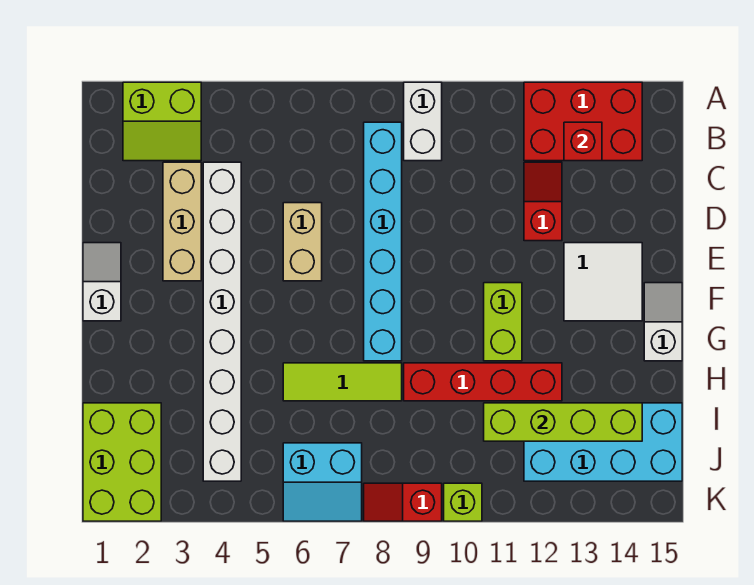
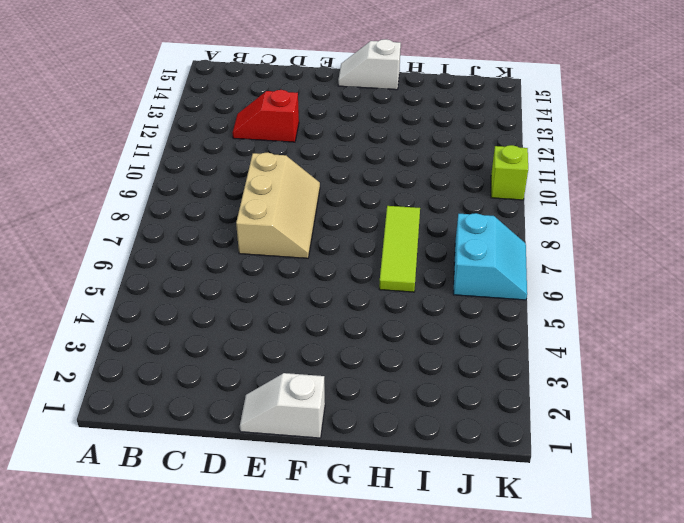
tan 2x3 slope [236,153,320,258] -> cyan 1x6 brick [364,122,402,361]
none -> lime 2x2 slope [123,82,201,161]
none -> white 1x2 brick [404,82,442,161]
none -> red 2x3 brick [524,82,642,161]

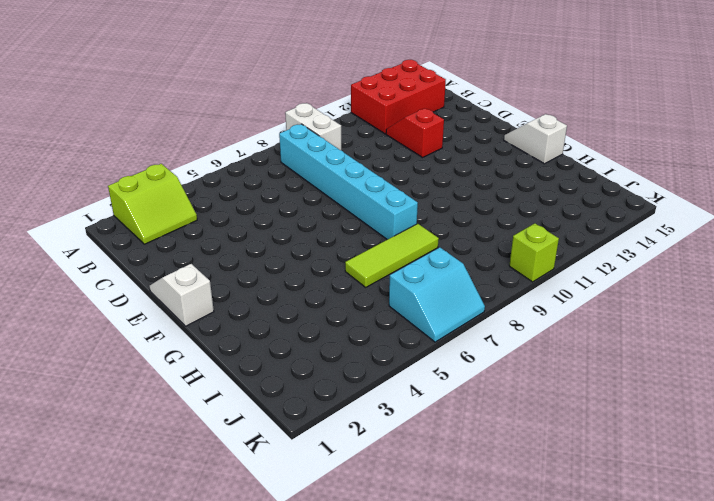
none -> tan 1x3 brick [163,162,201,281]
none -> white 1x8 brick [203,162,241,481]
none -> tan 1x2 brick [283,203,322,281]

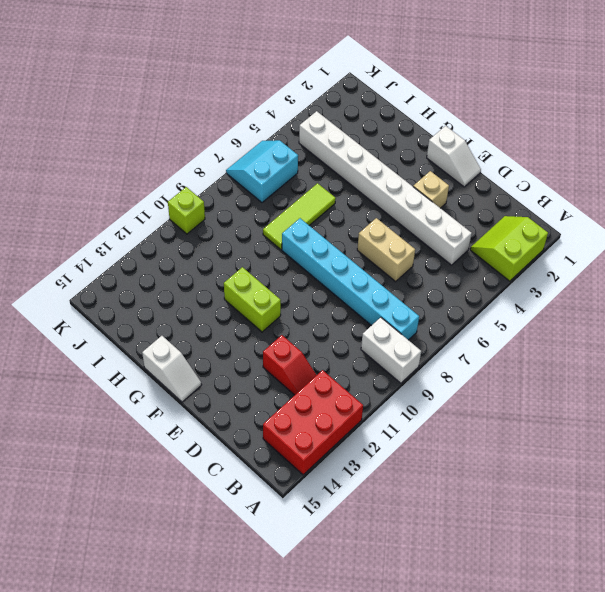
tan 1x1 brick [413,171,449,208] -> tan 1x3 brick [163,162,201,281]
none -> white 2x2 tile [564,243,642,321]
none -> red 1x4 brick [404,363,562,401]
none -> lime 2x3 brick [83,403,161,521]

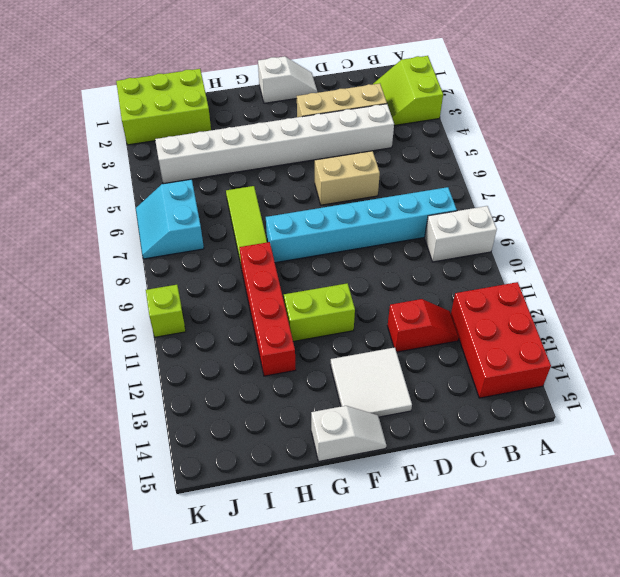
none -> cyan 2x4 brick [524,403,682,481]
none -> red 1x2 slope [364,483,442,521]
none -> red 1x1 brick [564,122,602,161]

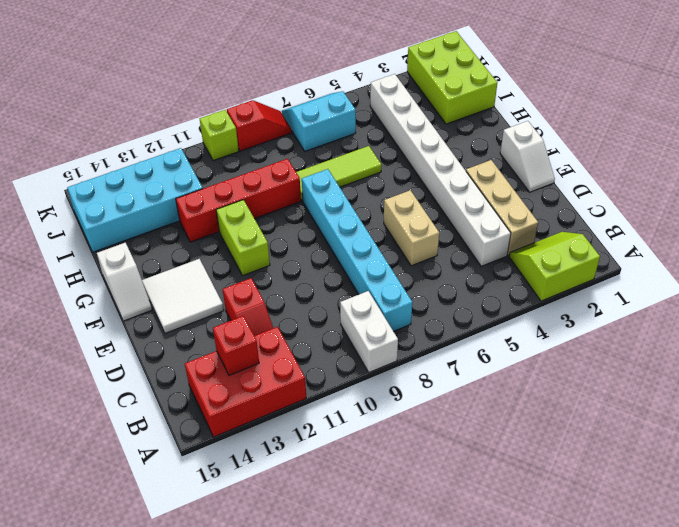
none -> lime 1x4 brick [484,403,642,441]

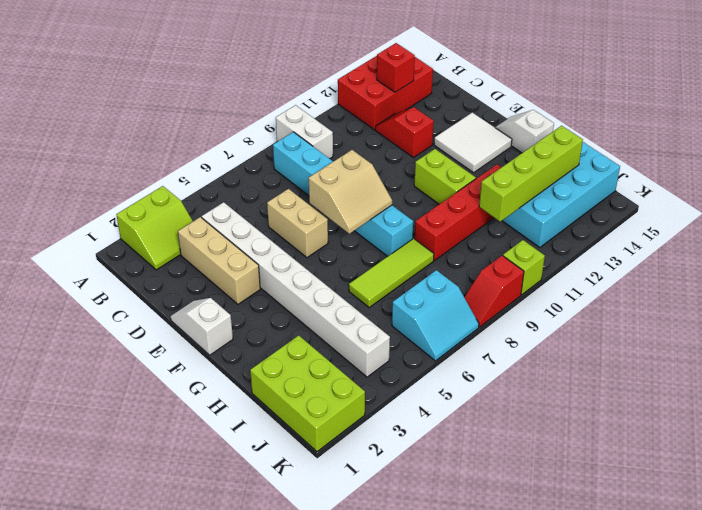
tan 2x2 slope [309,150,392,234] -> none

